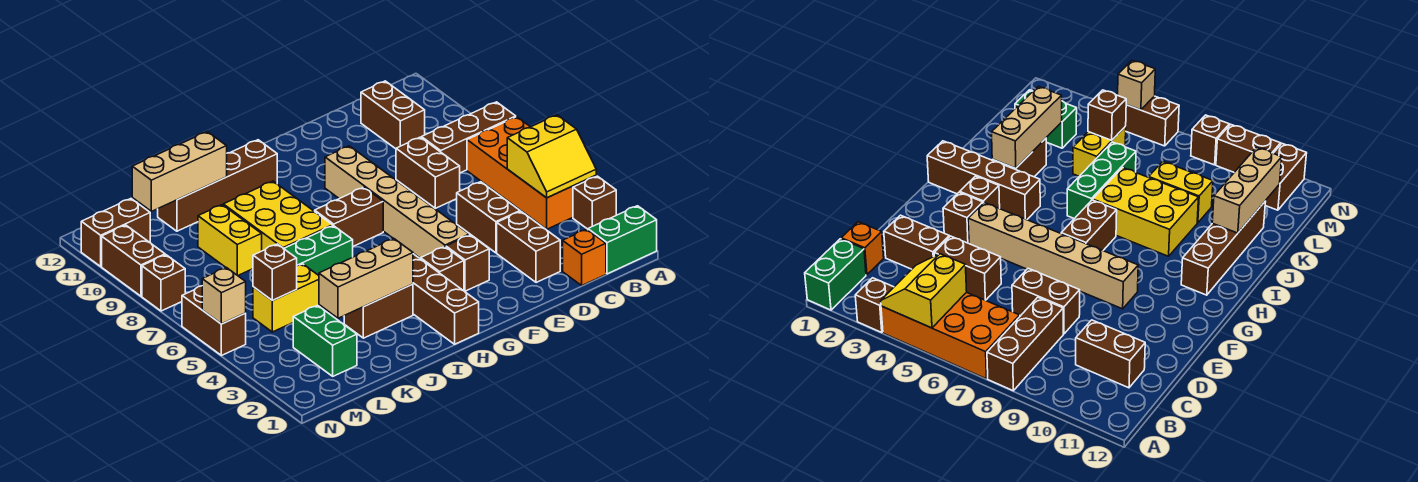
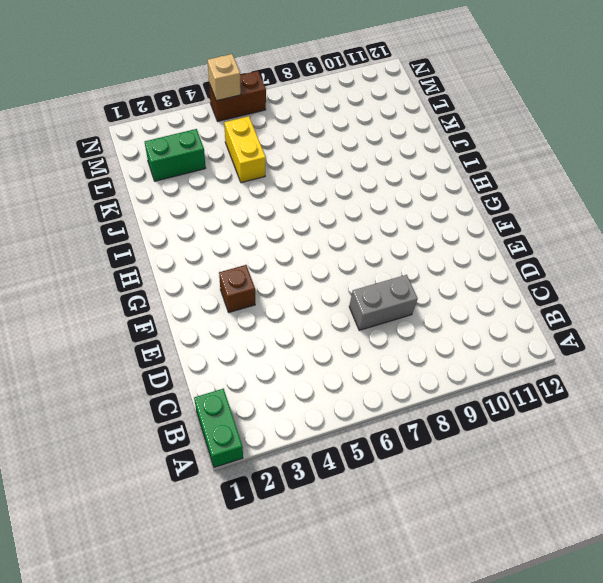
grey 1x2 brick [349,275,418,330] -> brown 1x2 brick [396,137,460,208]
none -> brown 1x1 brick [573,176,616,229]
none -> orange 2x4 brick [467,117,596,229]
none -> brown 1x3 brick [422,102,516,173]
none -> orange 1x1 brick [563,229,606,285]

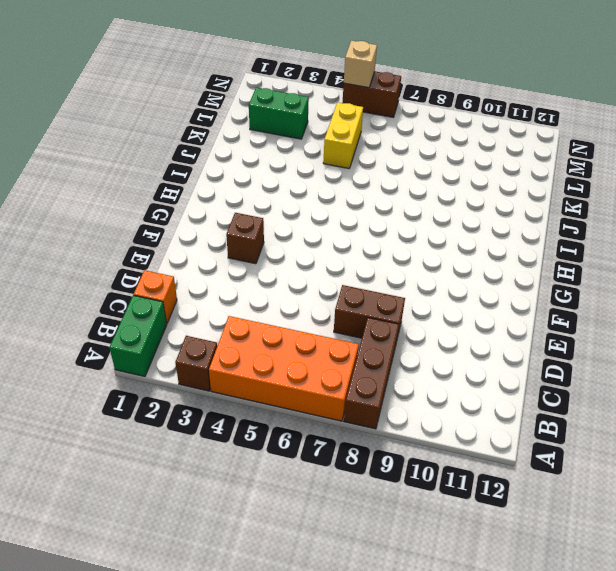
none -> brown 1x2 brick [361,81,425,149]
none -> brown 1x2 brick [497,211,560,283]
none -> brown 1x2 brick [457,182,520,253]
none -> tan 1x6 brick [325,146,469,258]

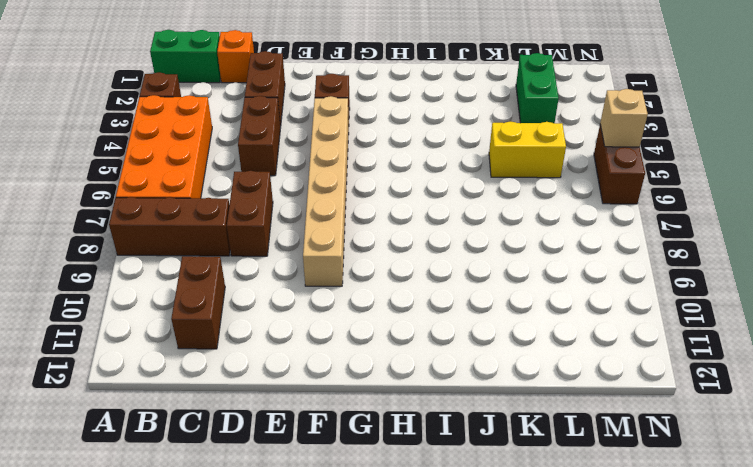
none -> brown 1x1 brick [421,247,464,291]
none -> brown 1x2 brick [315,187,383,246]
none -> brown 1x4 brick [413,254,479,344]
none -> brown 1x4 brick [158,140,277,231]

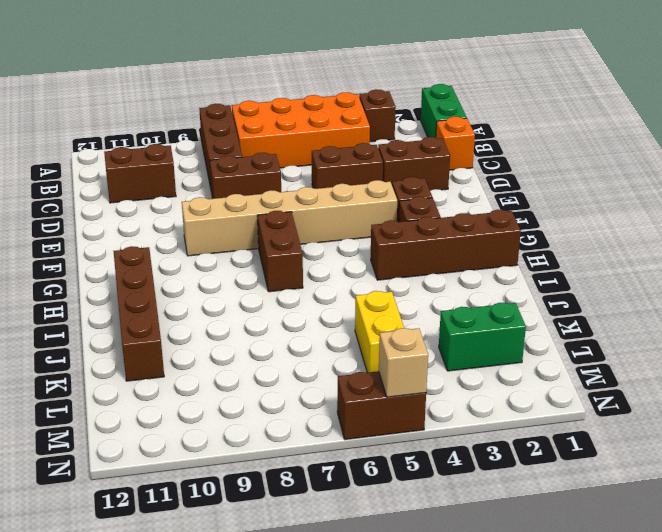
none -> brown 1x2 brick [344,284,413,338]
none -> green 1x3 brick [284,226,353,275]
none -> yellow 2x3 brick [223,181,333,251]
none -> yellow 1x2 brick [198,205,262,276]

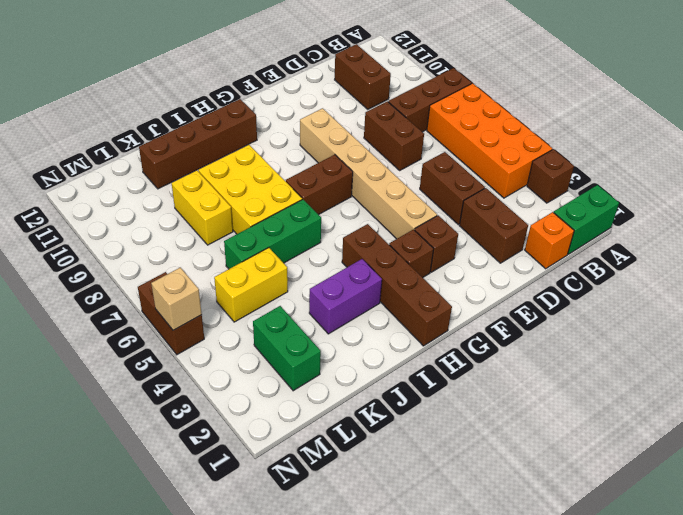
purple 1x2 brick [309,259,382,334] -> brown 1x2 brick [344,284,413,338]
none -> brown 1x2 brick [81,199,150,266]
none -> brown 1x1 brick [142,255,185,311]
none -> brown 1x2 brick [102,225,165,296]
none -> yellow 2x2 slope [507,115,596,198]

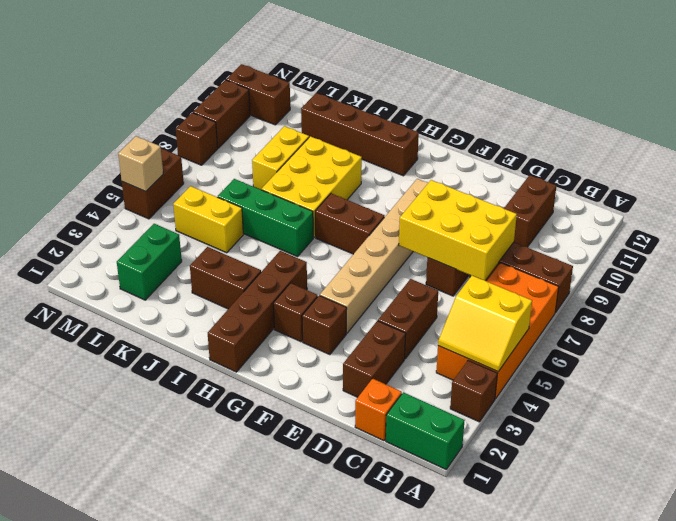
yellow 2x3 brick [399,180,517,280] -> none
none -> tan 1x3 brick [319,239,413,318]
none -> tan 1x3 brick [132,132,227,211]
none -> brown 1x1 brick [253,244,297,300]

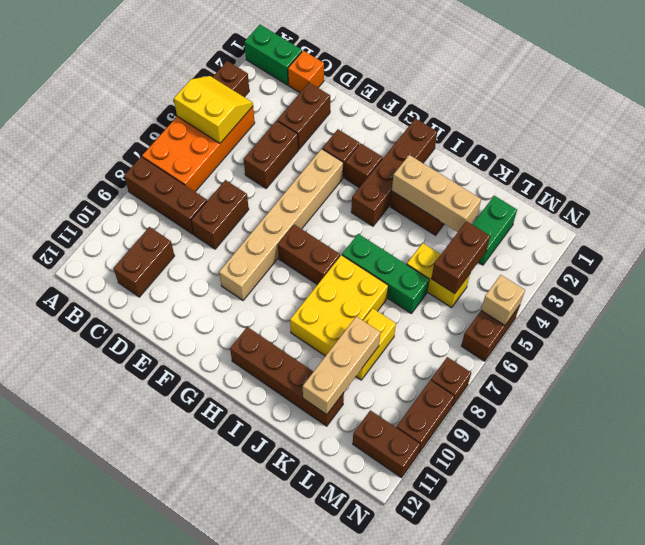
tan 1x3 brick [303,316,380,415] -> tan 1x3 brick turned to [132,132,227,211]
brown 1x2 brick [431,221,490,294] -> brown 1x1 brick [253,244,297,300]

